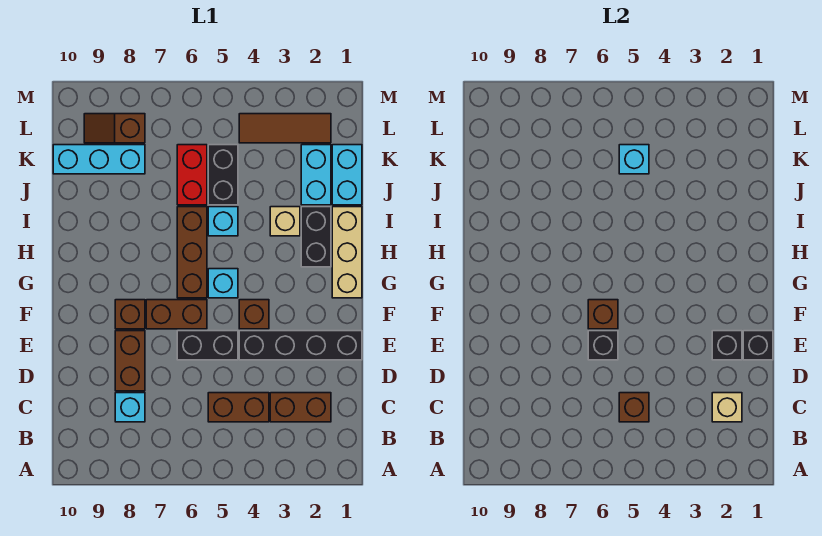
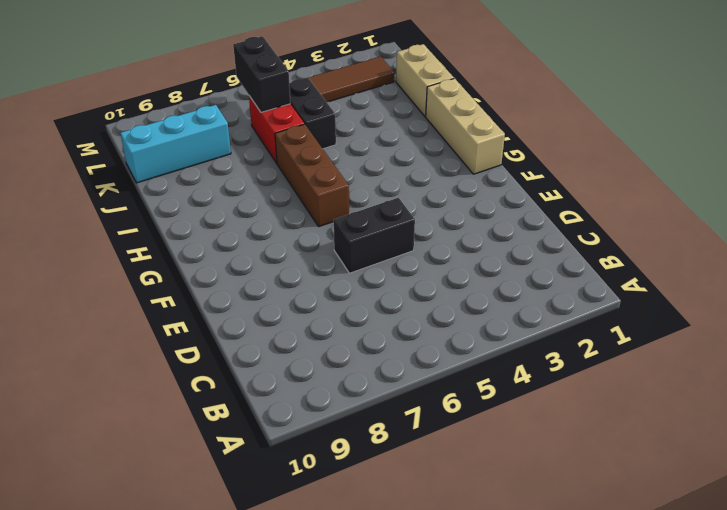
tan 1x2 brick [396,44,454,117] -> cyan 1x2 brick [332,145,362,205]
black 1x2 brick [233,36,291,112] -> black 1x2 brick moved to [301,207,331,267]
none -> brown 1x2 brick [270,393,331,422]
none -> brown 1x2 brick [208,393,269,422]
none -> cyan 1x1 brick [115,393,145,422]

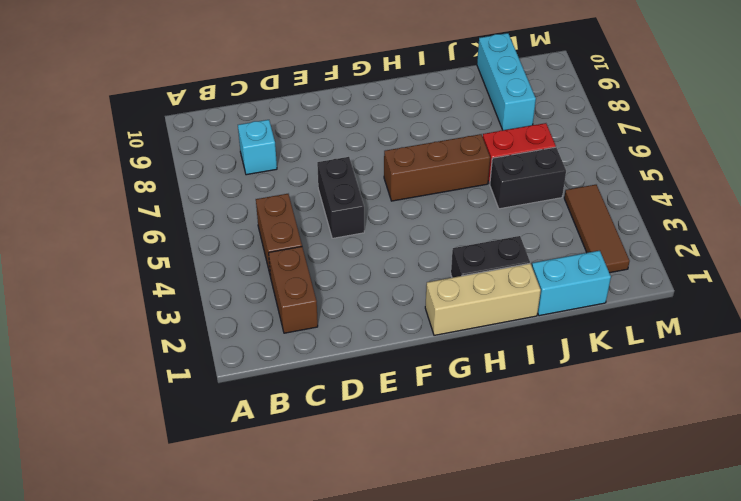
none -> brown 1x2 brick [115,331,145,391]
none -> black 1x4 brick [239,331,362,360]
none -> brown 1x1 brick [239,300,269,329]

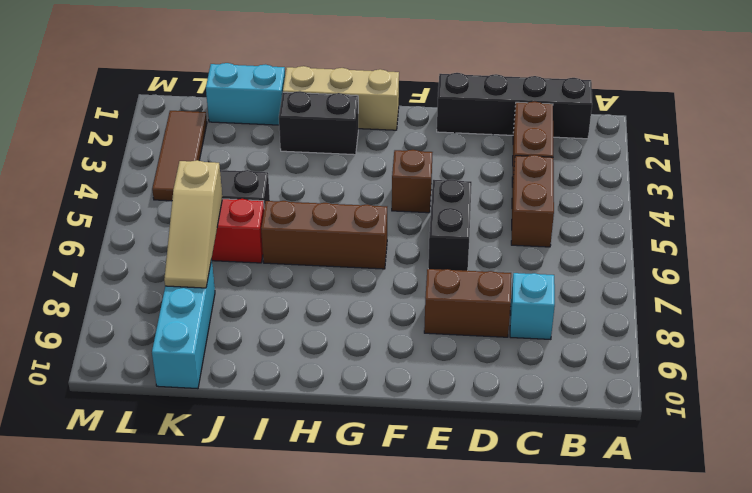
black 1x4 brick [437,73,592,139] -> black 1x4 brick turned to [239,331,362,360]
tan 1x3 slope [164,160,222,288] -> none
none -> brown 1x2 brick [146,300,207,329]
none -> brown 1x1 brick [115,300,145,329]
none -> cyan 1x1 brick [208,269,238,298]

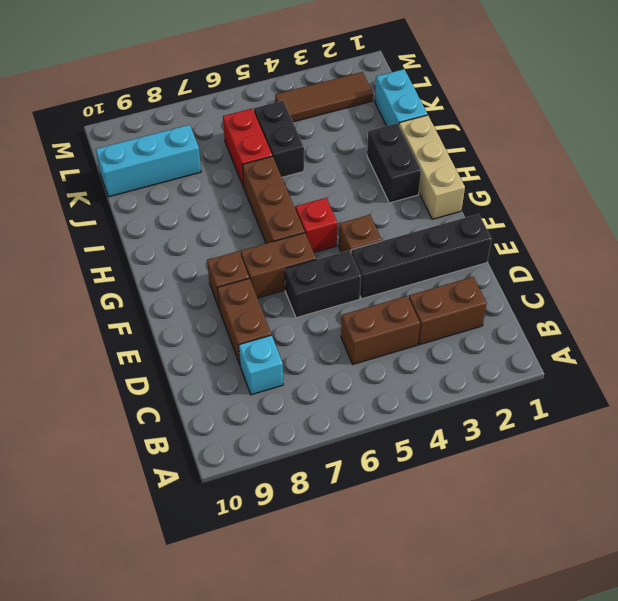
red 1x1 brick [296,198,337,253] -> cyan 1x1 brick [208,269,238,298]
none -> tan 1x1 brick [270,207,300,236]
none -> cyan 1x1 brick [208,207,238,236]
none -> cyan 1x2 brick [301,145,331,205]

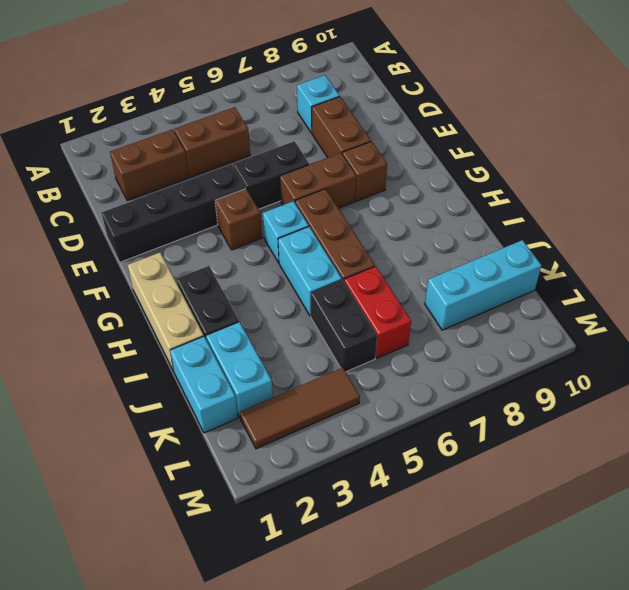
cyan 1x2 brick [278,227,342,316] -> cyan 1x1 brick [208,207,238,236]
none -> tan 1x1 brick [270,207,300,236]
none -> brown 1x2 slope [84,114,145,143]
none -> tan 1x1 brick [712,393,742,422]

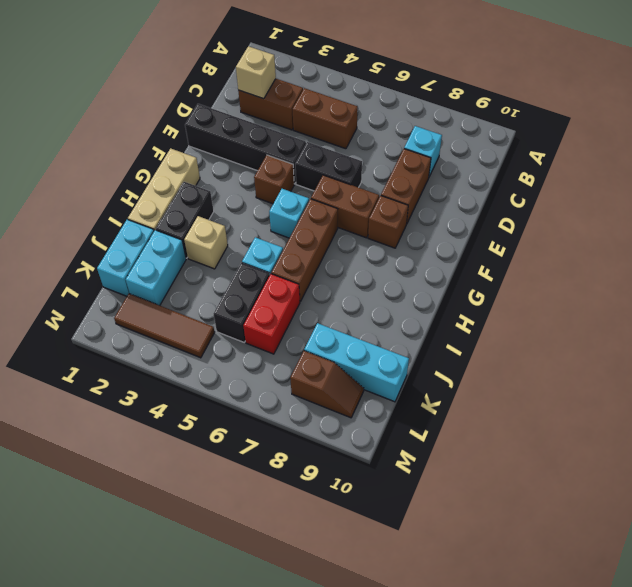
none -> brown 1x1 brick [619,393,649,422]
none -> black 1x1 brick [743,331,773,360]
none -> black 1x1 brick [712,331,742,360]

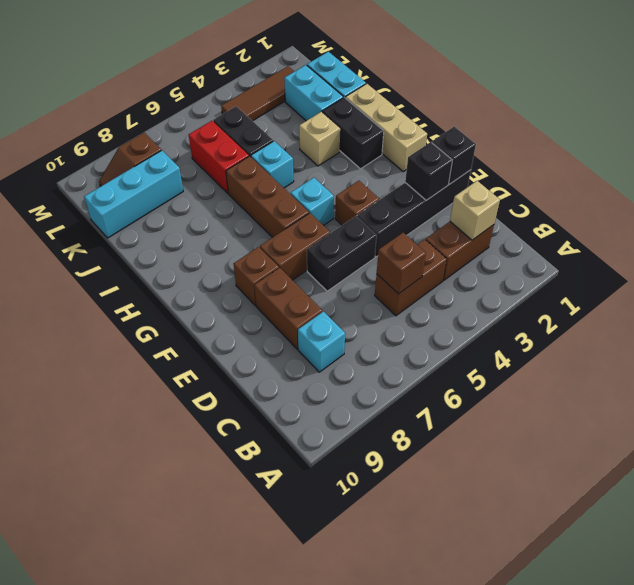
none -> black 1x1 brick [588,331,618,360]
none -> brown 1x1 brick [588,300,618,329]
none -> cyan 1x1 brick [619,145,649,174]

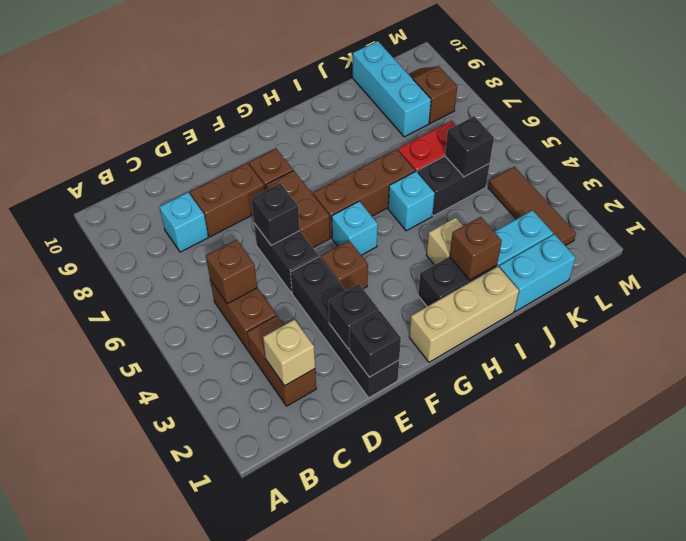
brown 1x1 brick [449,217,502,280] -> brown 1x1 brick moved to [588,300,618,329]
black 1x1 brick [445,116,494,177] -> cyan 1x1 brick [619,145,649,174]

